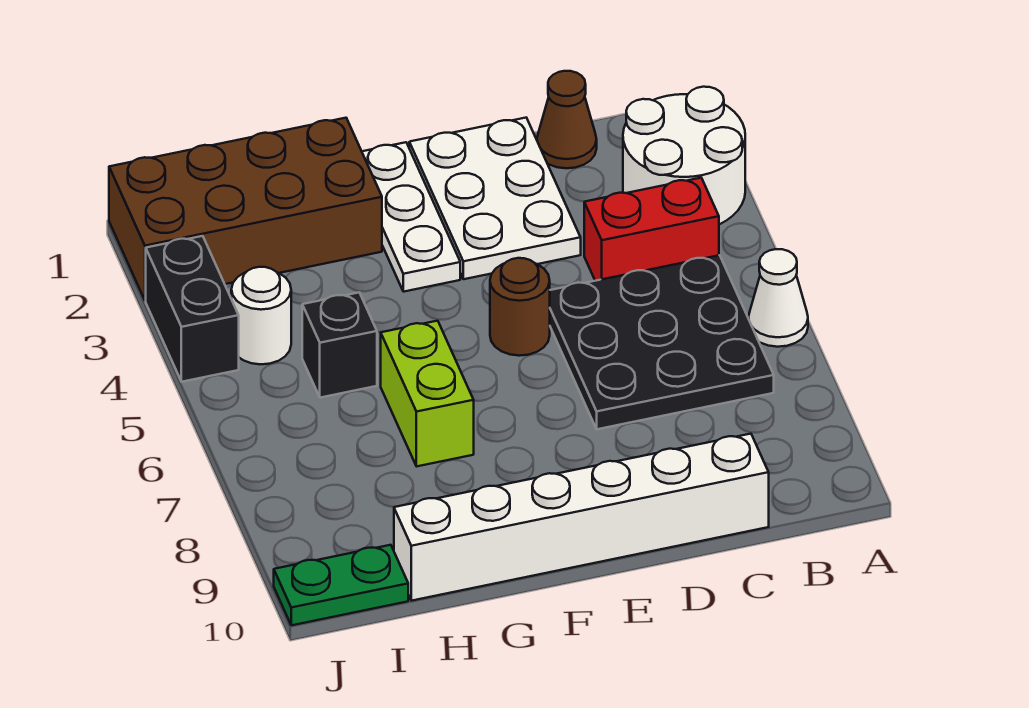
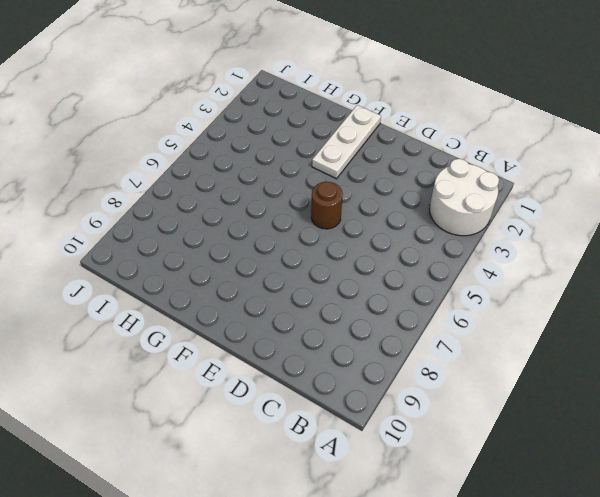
none -> white 1x1 cone [748,249,808,347]
none -> red 1x2 brick [584,178,719,281]
none -> black 3x3 plate [550,255,774,429]

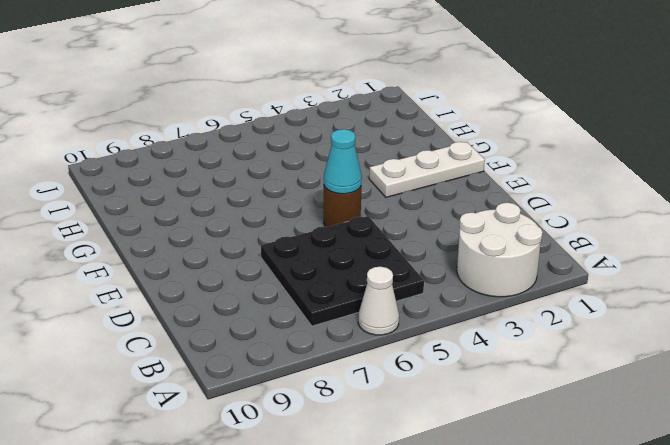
cyan 1x1 cone [324,129,362,194] -> none
none -> red 1x2 brick [584,178,719,281]
none -> brown 1x1 cone [537,71,597,168]
none -> white 1x6 brick [394,434,769,601]

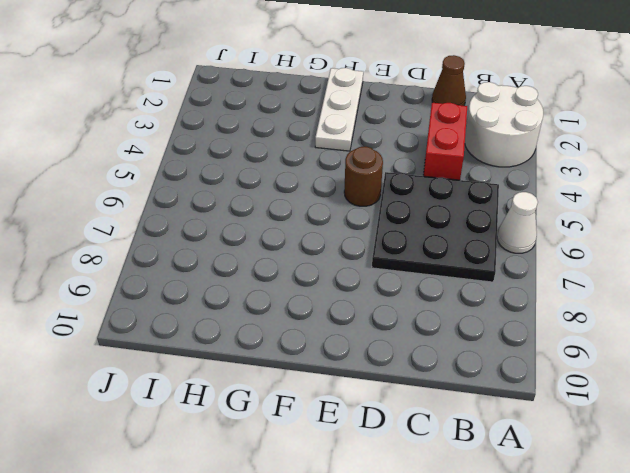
red 1x2 brick [423,103,467,180] -> red 1x2 brick turned to [584,178,719,281]
none -> white 1x6 brick [394,434,769,601]
none -> white 2x3 plate [409,118,581,279]
none -> brown 2x4 brick [109,118,382,301]

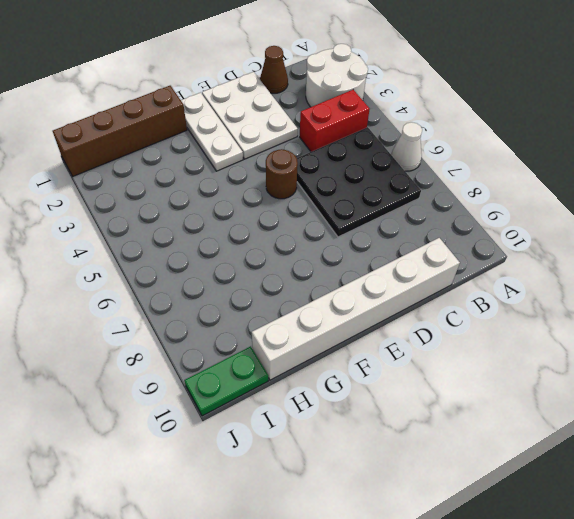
brown 1x4 brick [53,86,187,176] -> brown 2x4 brick [109,118,382,301]
none -> lime 1x2 brick [381,321,474,466]
none -> black 1x1 brick [302,293,377,398]
none -> white 1x1 round brick [231,267,291,364]

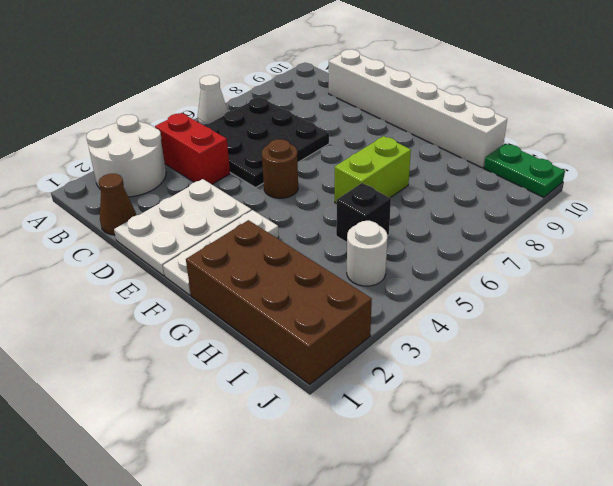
none -> black 1x2 brick [146,236,239,382]

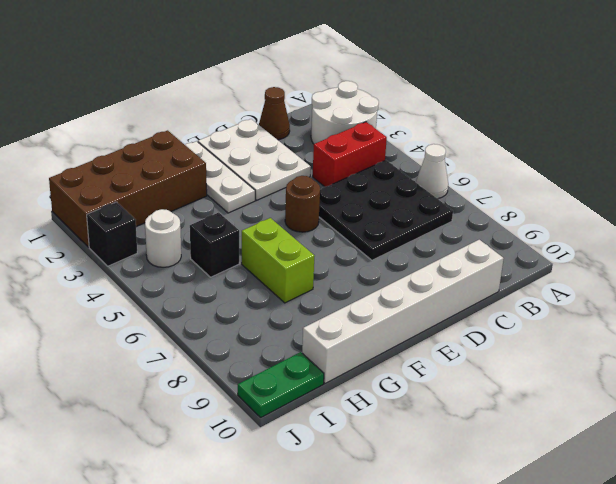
black 1x1 brick [87,202,137,266] -> black 1x2 brick [146,236,239,382]

